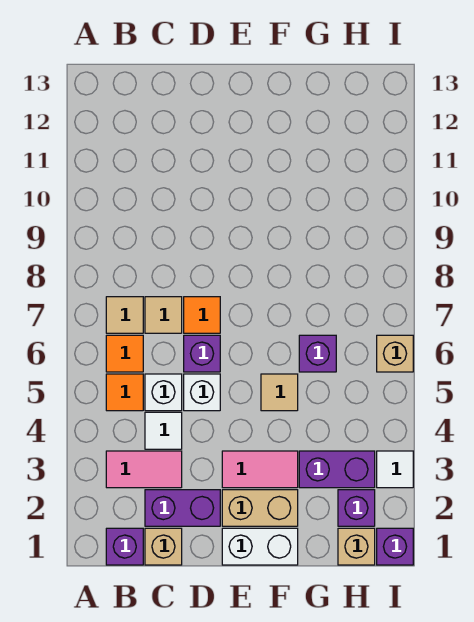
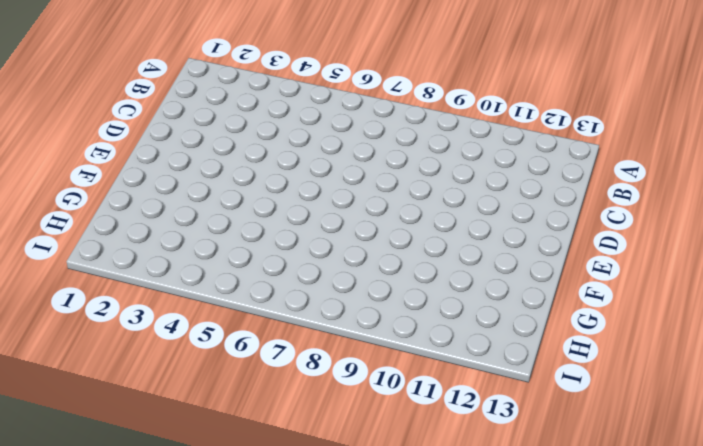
none -> purple 1x1 brick [106,528,143,565]
none -> pink 1x2 tile [106,451,182,488]
none -> orange 1x1 tile [106,374,143,411]

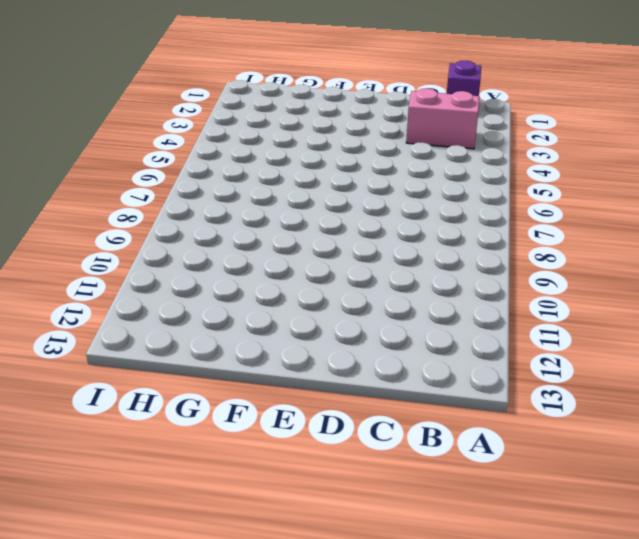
pink 1x2 brick [406,88,479,149] -> pink 1x2 tile [106,451,182,488]
none -> orange 1x1 tile [106,374,143,411]
none -> orange 1x1 tile [106,335,143,372]
none -> tan 1x1 tile [106,297,143,333]

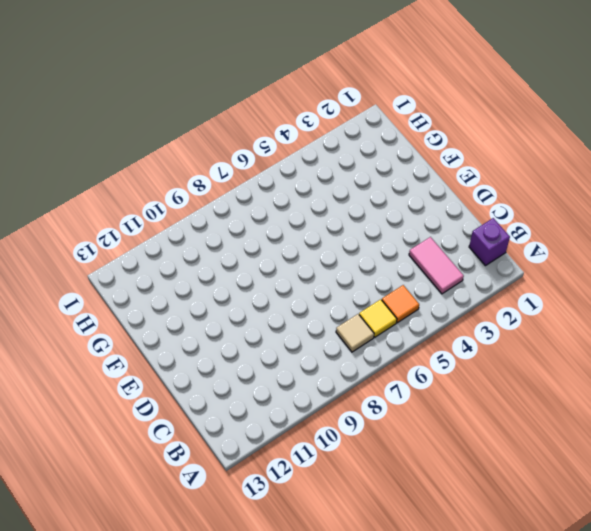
yellow 1x1 tile [359,299,397,337] -> orange 1x1 tile [106,335,143,372]
none -> tan 1x1 brick [145,528,182,565]
none -> purple 1x2 brick [145,490,220,526]
none -> white 1x1 tile [145,412,182,449]

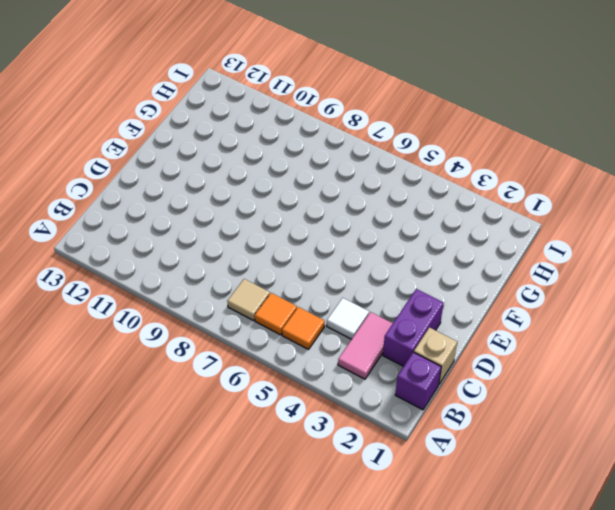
none -> white 1x1 brick [145,374,182,411]
none -> tan 1x1 tile [145,297,182,333]
none -> white 1x1 brick [184,374,220,411]

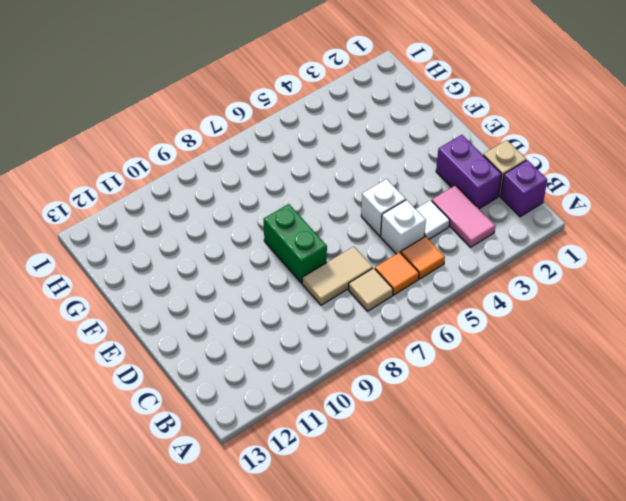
tan 1x2 tile [302,247,373,305] -> tan 1x1 tile [145,297,182,333]
green 1x2 brick [264,204,327,283] -> none
none -> purple 1x1 brick [184,335,220,372]
none -> orange 1x1 tile [184,297,220,333]
none -> white 1x2 brick [222,528,298,565]

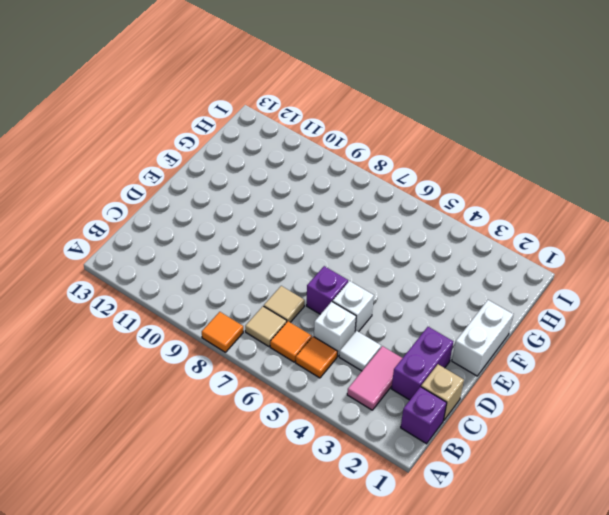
orange 1x1 tile [202,312,243,352] -> orange 1x1 tile moved to [184,297,220,333]
none -> tan 1x2 brick [222,490,298,526]
none -> pink 1x2 tile [222,451,298,488]
none -> tan 1x1 tile [261,374,298,411]

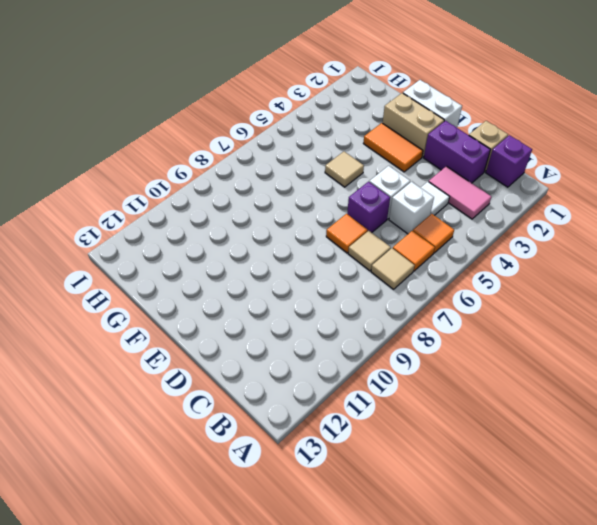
orange 1x2 tile [363,123,423,172] -> pink 1x2 tile [222,451,298,488]
none -> purple 1x2 brick [299,451,375,488]
none -> purple 1x1 brick [299,335,336,372]
none -> tan 1x1 brick [338,528,375,565]

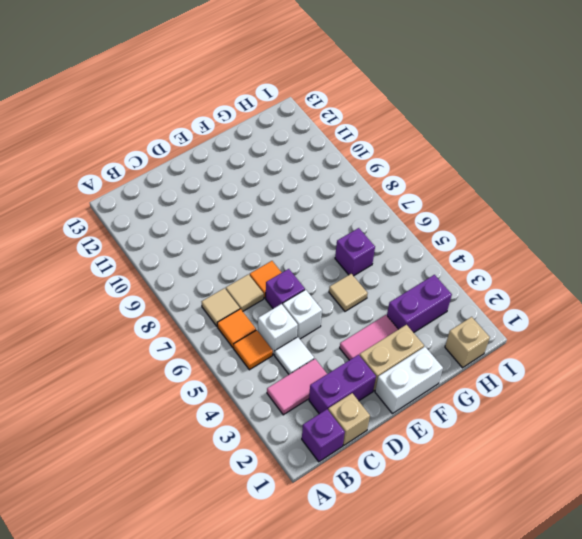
none -> purple 1x1 brick [338,490,375,526]
none -> purple 1x1 brick [377,528,413,565]
none -> white 1x1 tile [377,451,413,488]

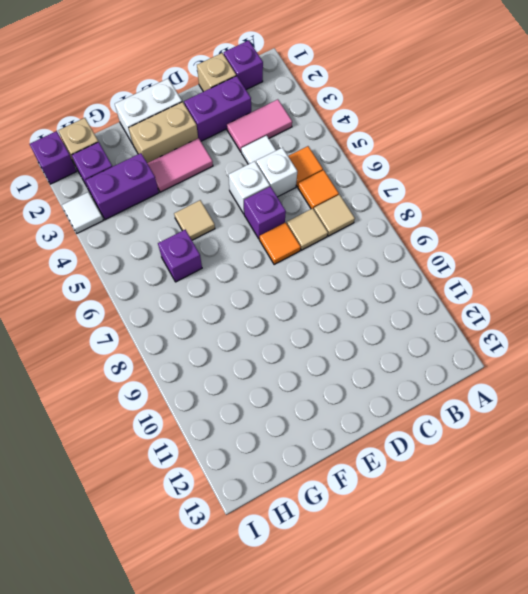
none -> tan 1x1 brick [377,335,413,372]

